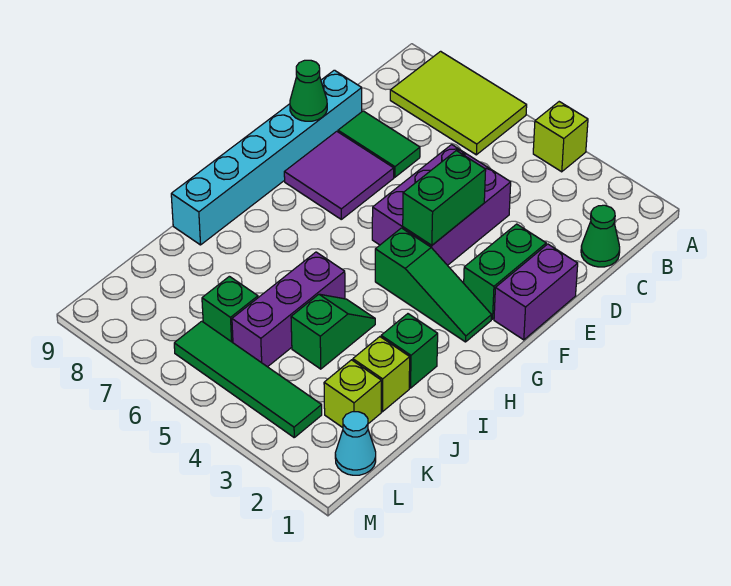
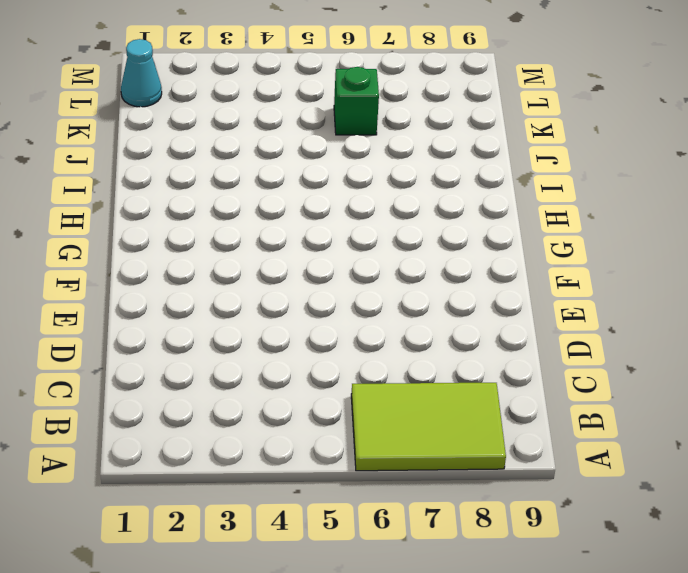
none -> lime 1x1 brick [533,102,588,172]
none -> green 1x1 cone [581,205,620,267]
none -> purple 2x3 brick [372,145,511,265]

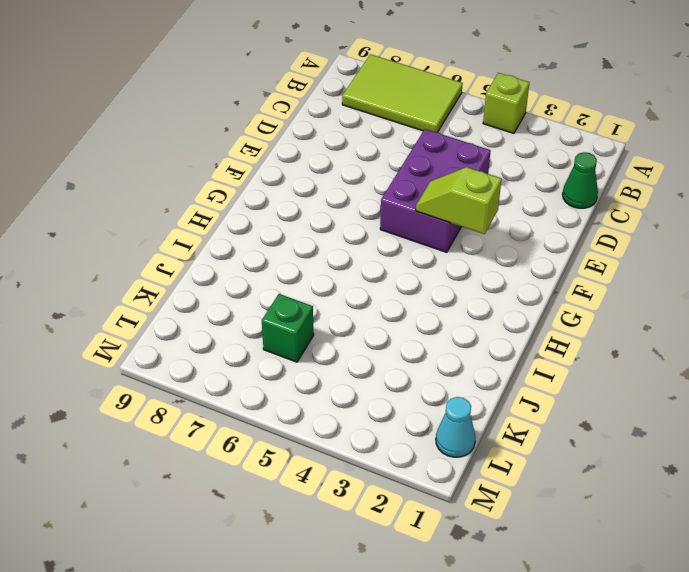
lime 1x2 slope [416,167,501,234] -> green 1x2 brick [403,151,486,245]
none -> green 1x2 tile [338,111,420,177]
none -> cyan 1x6 brick [171,70,362,245]
none -> purple 1x2 brick [494,244,578,340]

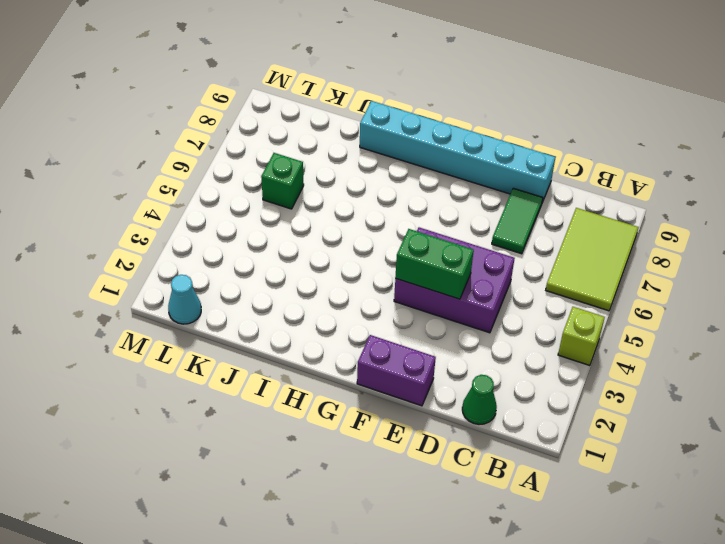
none -> green 1x2 brick [464,224,546,319]
none -> purple 2x2 tile [284,131,394,219]
none -> green 1x3 slope [375,228,492,342]

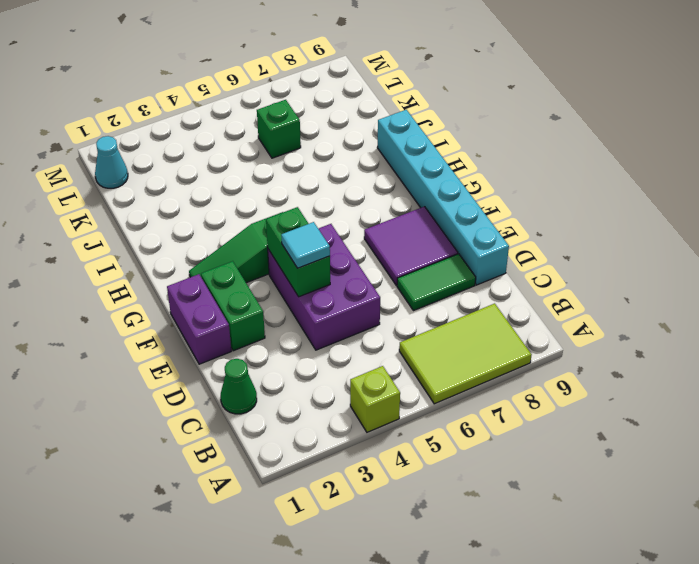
cyan 1x1 tile [281,222,330,268] -> none
none -> green 1x1 brick [381,314,438,388]
none -> green 1x2 slope [291,294,375,369]
none -> purple 1x3 brick [232,252,345,367]

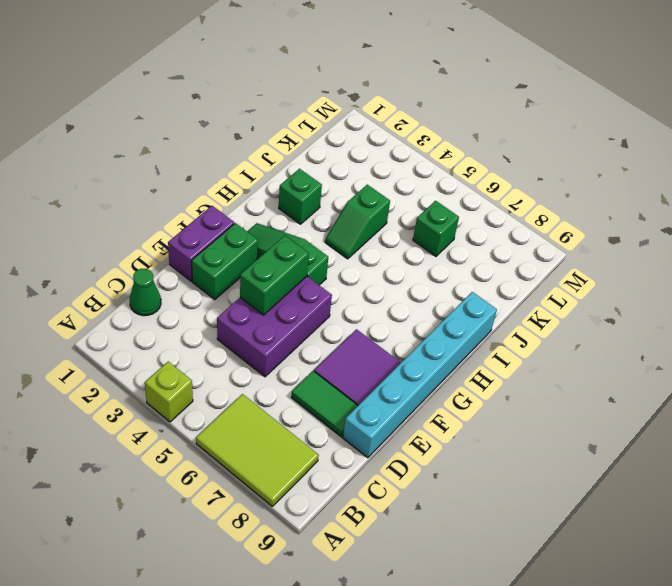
none -> purple 1x3 brick [232,252,345,367]
none -> lime 1x1 brick [353,337,410,412]
none -> lime 1x1 brick [324,360,381,428]

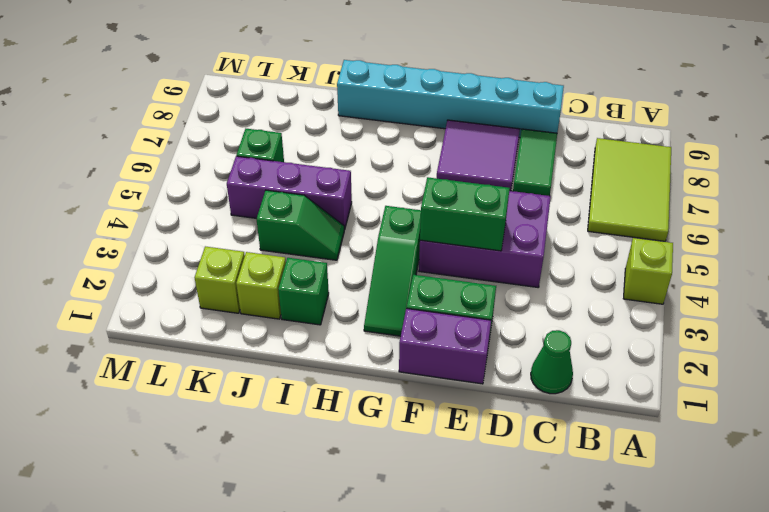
none -> cyan 1x1 cone [335,412,376,475]
none -> green 1x4 tile [174,321,322,437]
none -> green 1x1 cone [290,60,327,121]

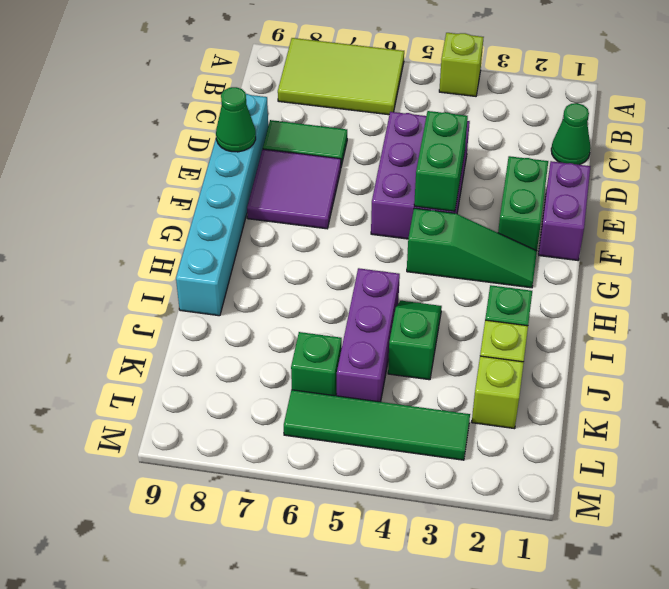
none -> cyan 1x1 cone [335,412,376,475]

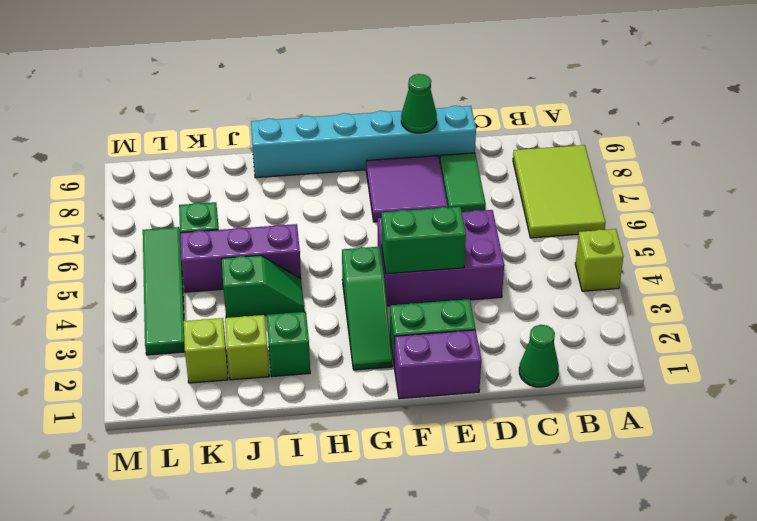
none -> cyan 1x1 cone [335,412,376,475]

